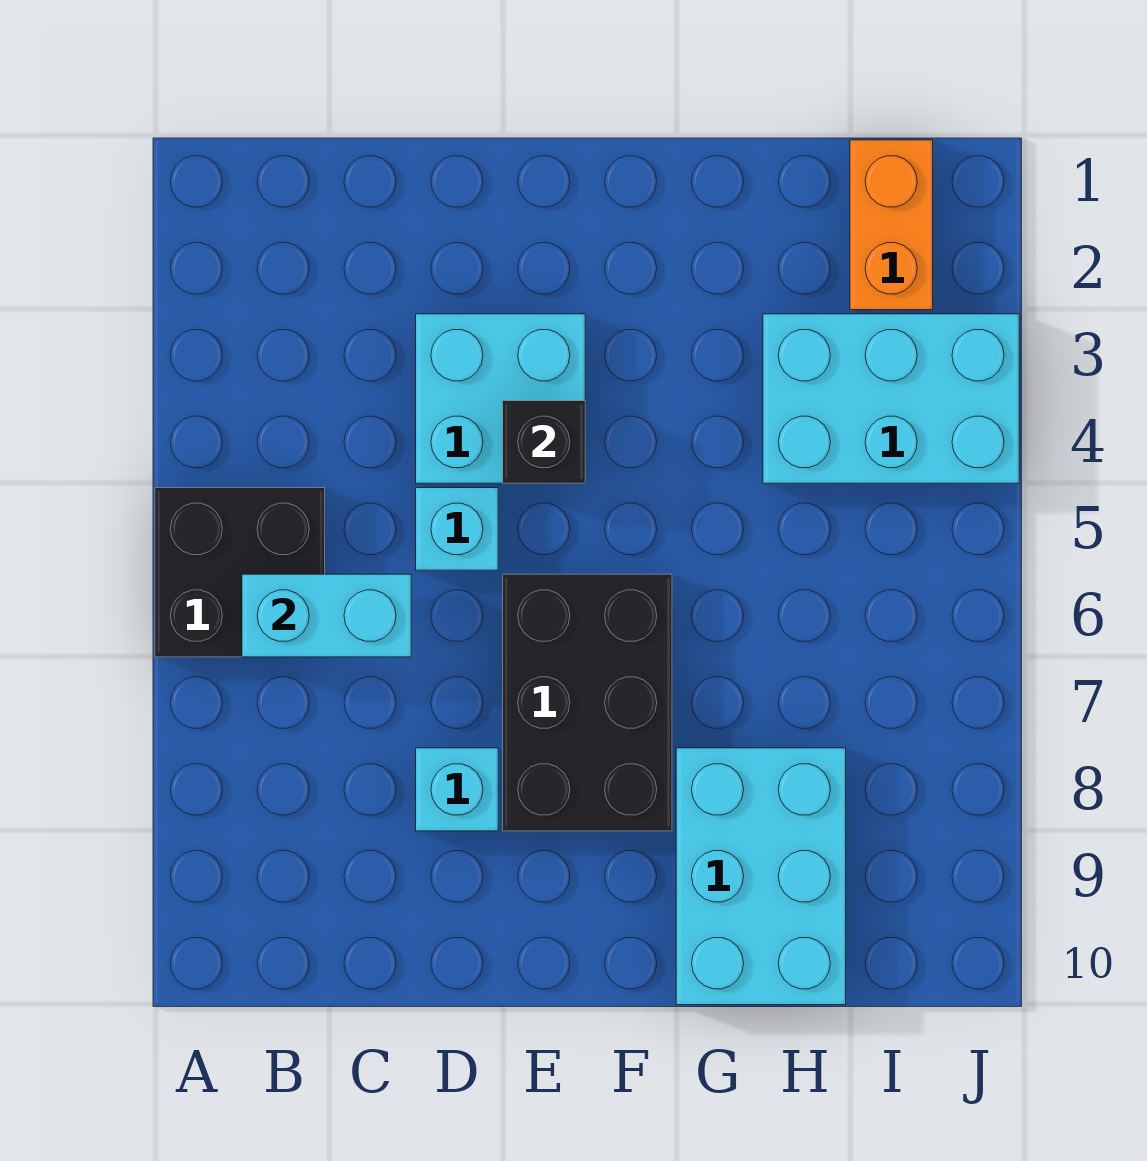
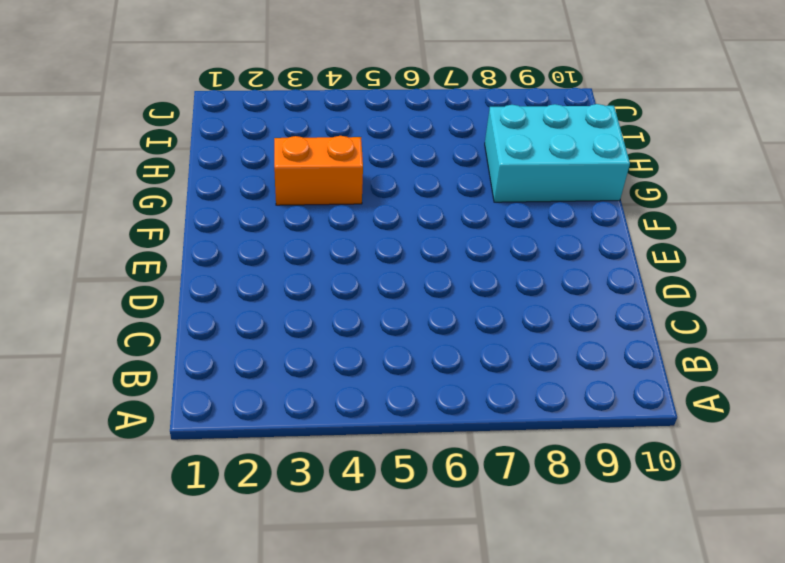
orange 1x2 brick [274,136,363,205] -> orange 1x2 brick moved to [850,140,933,310]
none -> black 2x2 brick [155,488,325,657]
none -> cyan 2x2 brick [416,314,585,483]

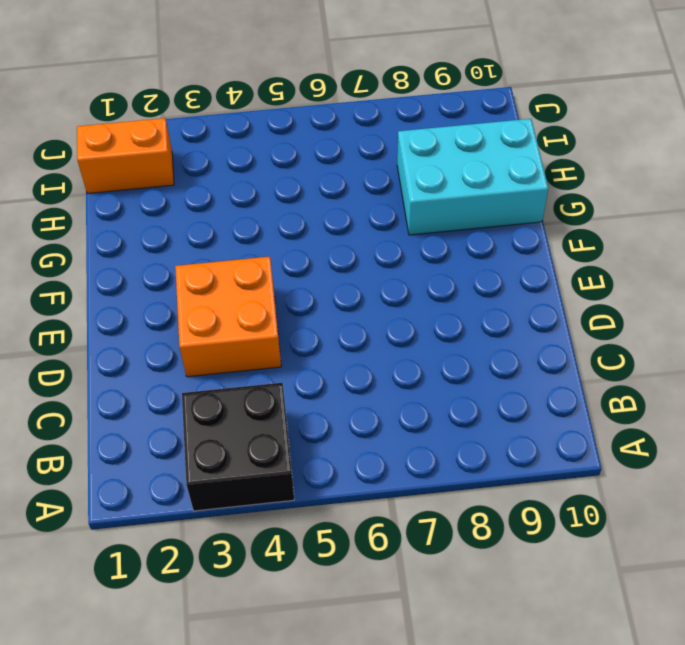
black 2x2 brick [182,383,294,511] -> black 2x2 brick moved to [155,488,325,657]
orange 2x2 brick [175,257,281,377] -> cyan 2x2 brick [416,314,585,483]
none -> cyan 1x1 brick [416,488,498,570]
none -> cyan 1x1 brick [416,748,498,831]

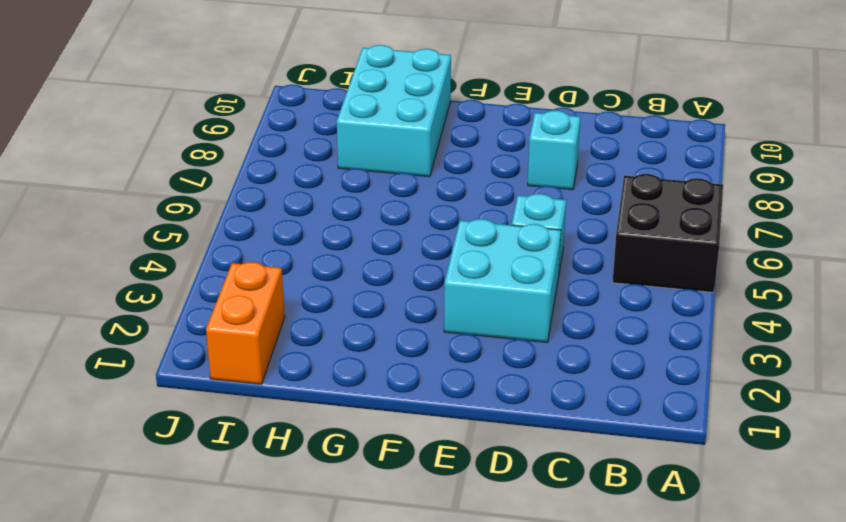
none -> black 2x3 brick [503,574,672,831]
none -> cyan 2x3 brick [763,314,1019,483]

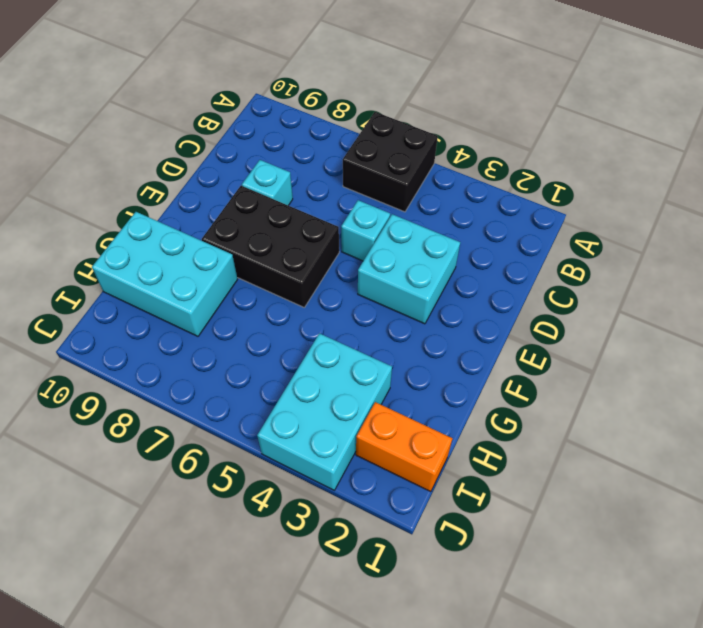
none -> cyan 1x2 brick [242,574,411,657]
none -> black 1x1 brick [503,401,585,483]

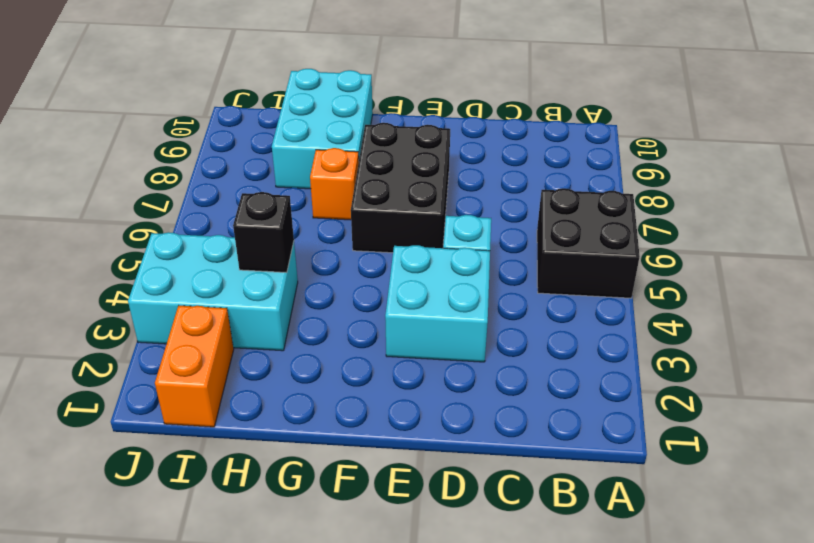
orange 1x1 brick [310,148,359,220] -> none
black 1x1 brick [233,192,294,273] -> black 1x1 brick moved to [503,401,585,483]
none -> cyan 1x1 brick [416,748,498,831]
none -> cyan 1x2 brick [242,574,411,657]

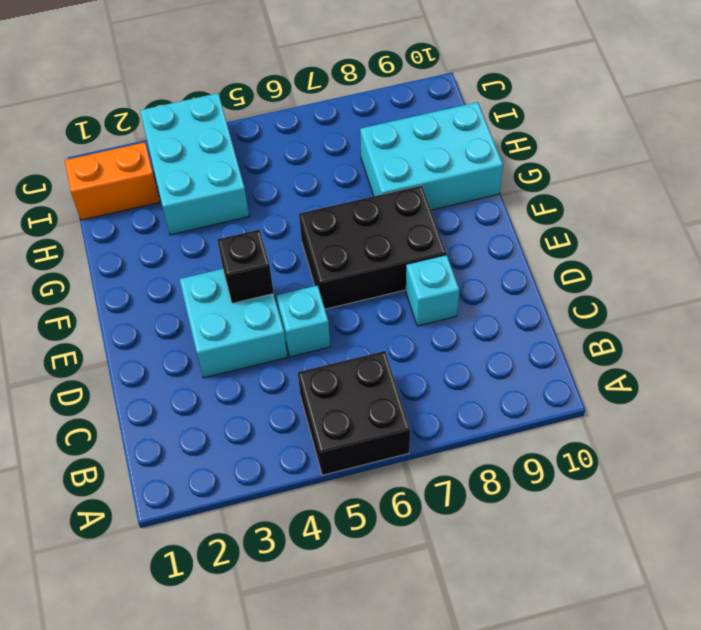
none -> cyan 1x2 brick [242,574,411,657]

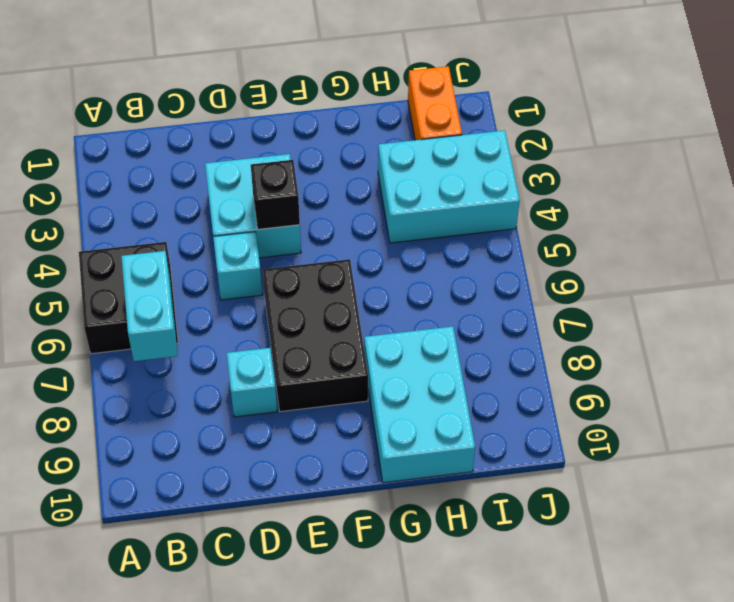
cyan 1x2 brick [121,251,178,361] -> cyan 1x2 brick turned to [242,574,411,657]

